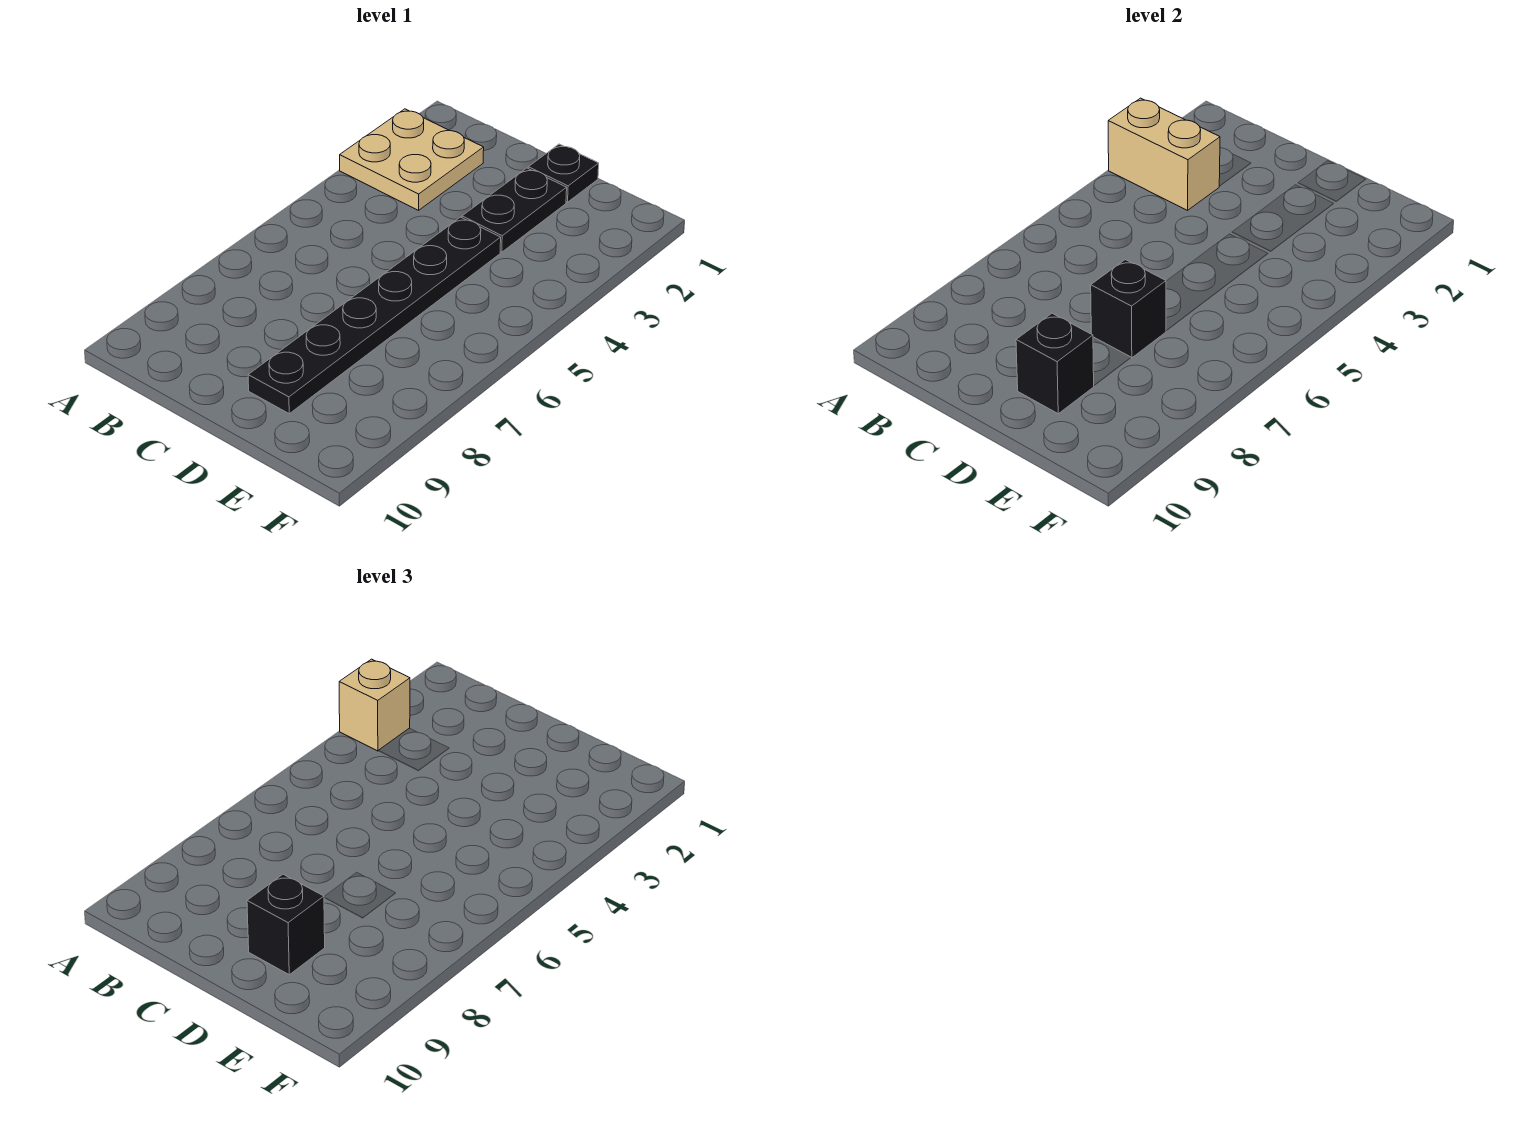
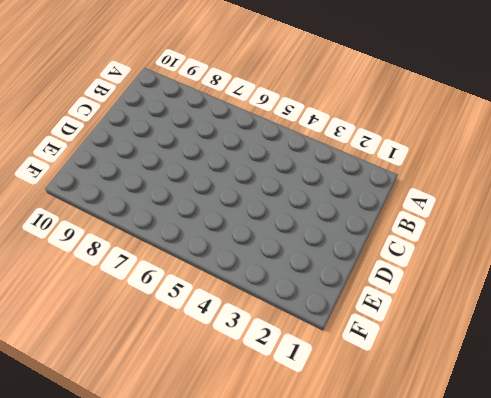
none -> tan 2x2 plate [340,109,484,210]
none -> black 1x1 plate [528,144,599,202]

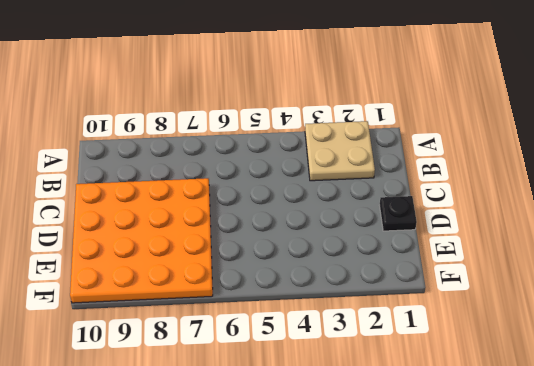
orange 4x4 plate [70,178,213,303] -> black 1x6 plate [248,217,501,414]
none -> black 1x2 plate [462,168,567,252]
none -> tan 1x2 brick [1108,98,1220,210]

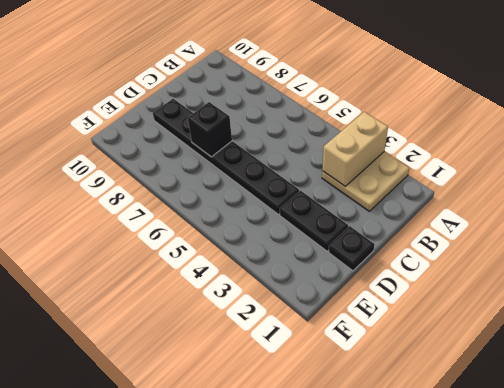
none -> black 1x1 brick [1016,313,1094,414]
none -> tan 1x1 brick [339,659,410,751]

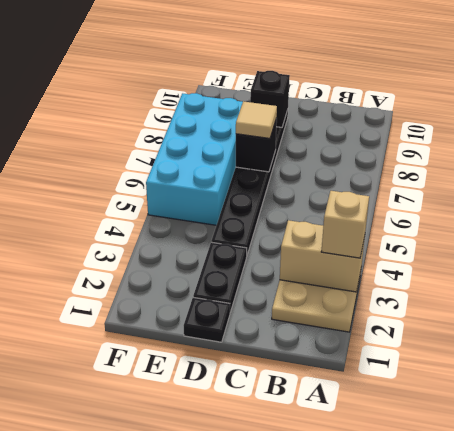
tan 1x1 tile [236,101,277,139] -> none
cyan 2x4 brick [146,93,243,225] -> none
none -> black 1x1 brick [247,874,325,975]

